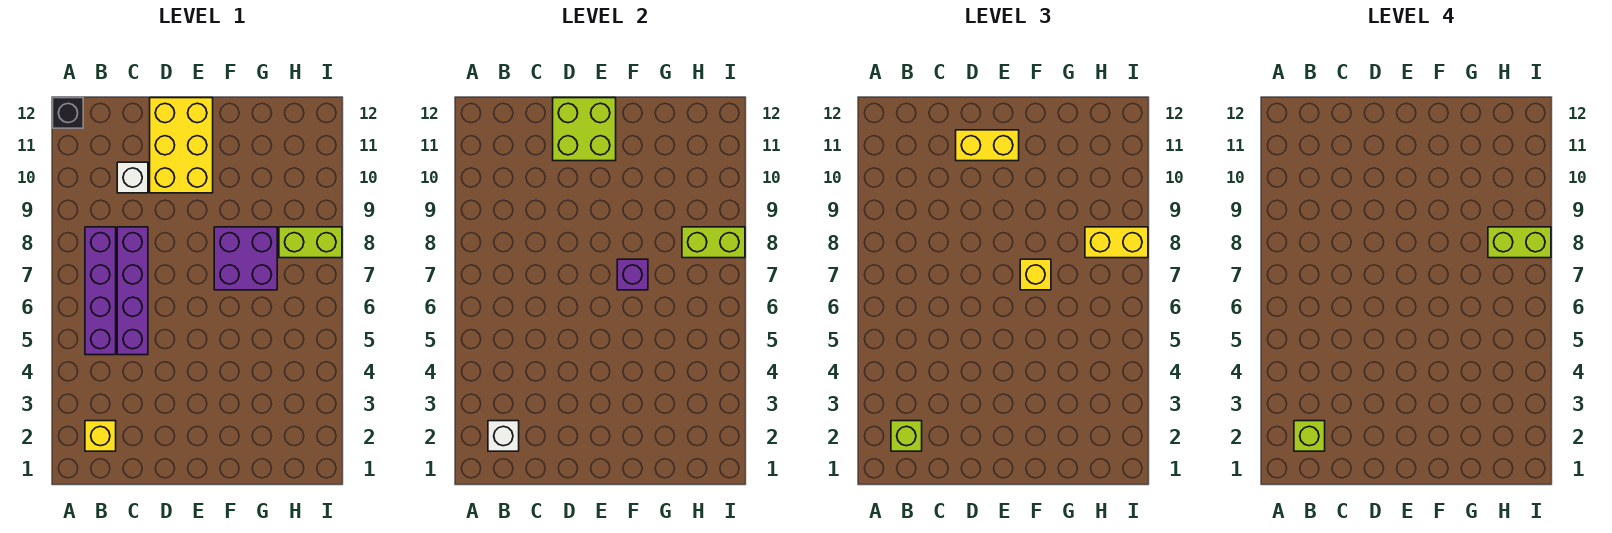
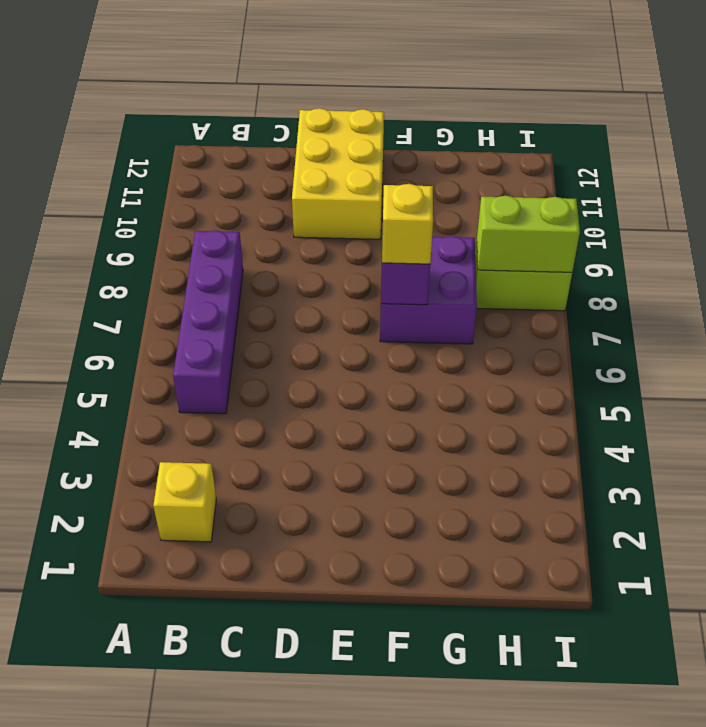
none -> black 1x1 brick [53,98,83,128]
none -> purple 1x4 brick [117,227,148,355]
none -> white 1x1 brick [117,162,148,193]

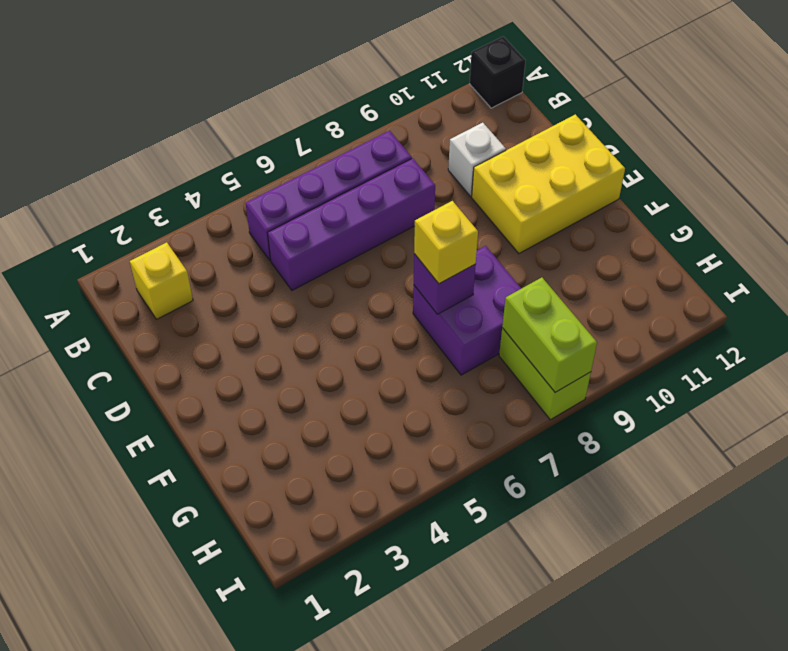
none -> white 1x1 brick [488,421,519,451]
none -> lime 2x2 brick [553,98,616,161]
none -> lime 1x1 brick [891,421,922,451]

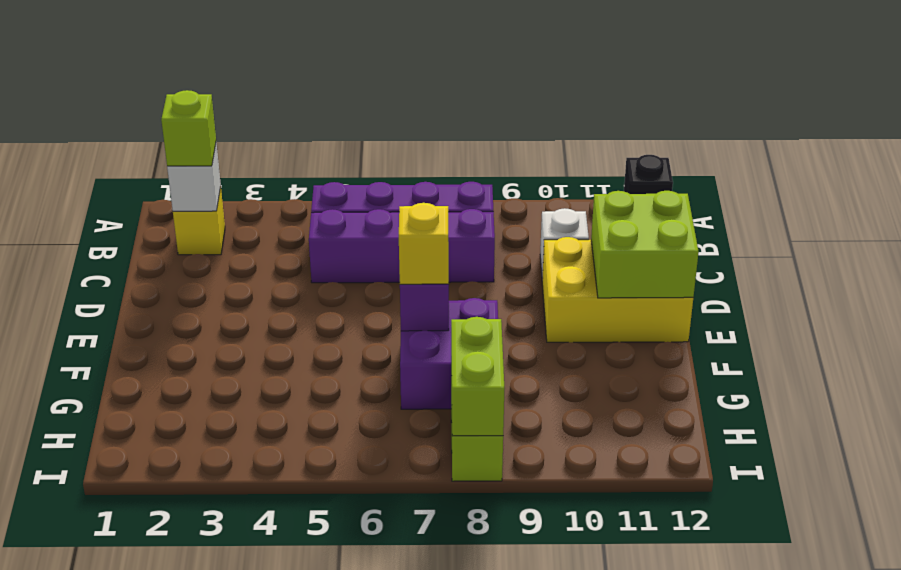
none -> yellow 1x2 brick [956,130,1019,161]
none -> yellow 1x2 brick [1085,227,1148,258]
none -> lime 1x1 brick [1294,421,1325,451]

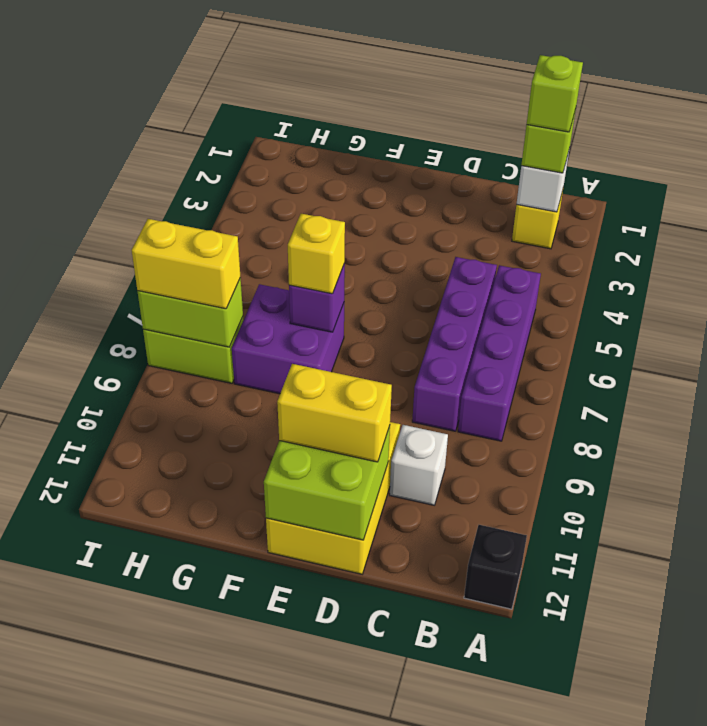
none -> lime 1x2 brick [1488,227,1551,258]

